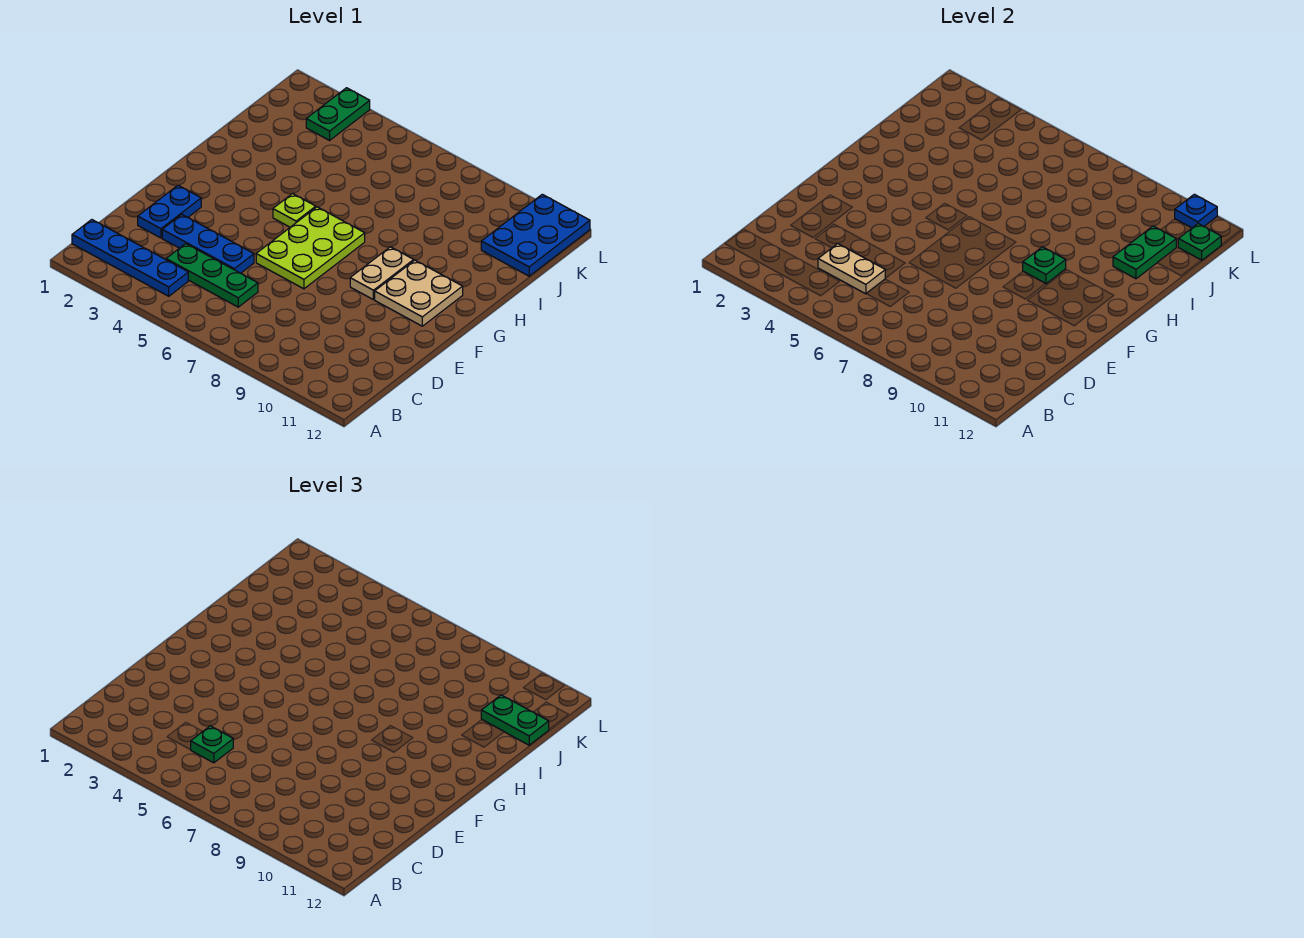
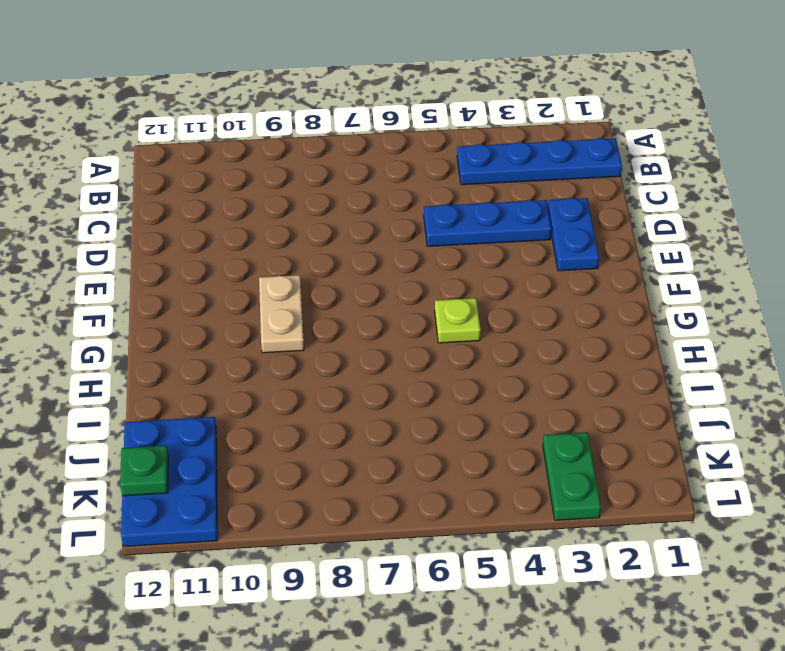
none -> green 1x3 plate [166,244,258,307]
none -> lime 2x3 plate [256,207,365,289]
none -> tan 2x2 plate [375,260,463,326]

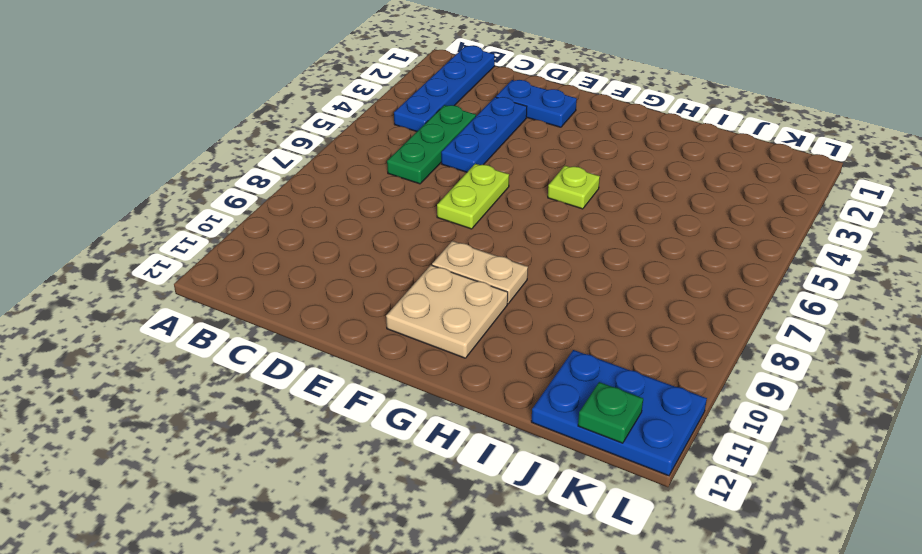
lime 1x2 plate [437,164,509,229] -> lime 2x3 plate [256,207,365,289]
none -> green 1x2 plate [306,88,370,140]
none -> tan 1x2 plate [818,244,885,294]
none -> green 1x1 plate [1023,247,1066,284]

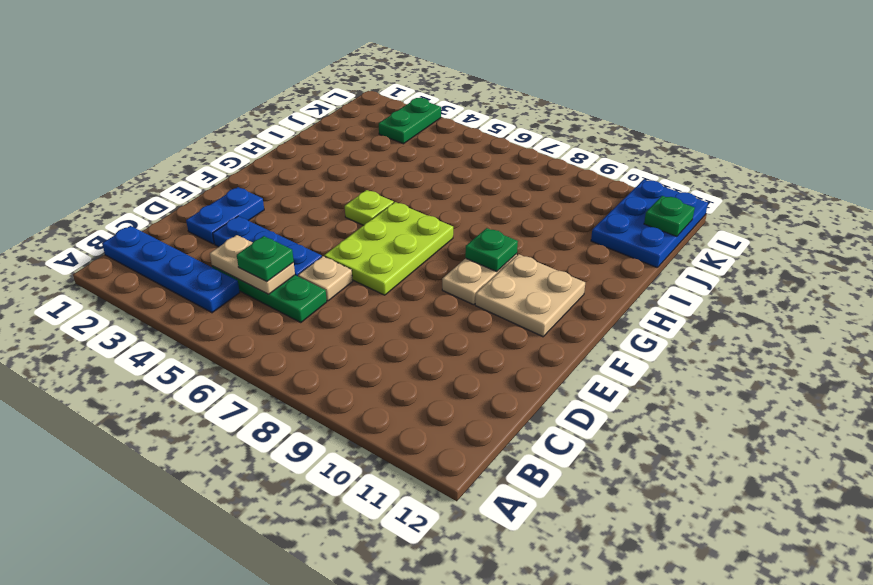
tan 1x1 plate [298,256,353,301] -> none
none -> green 1x2 plate [1113,226,1176,279]
none -> blue 1x1 plate [1175,194,1217,228]
none -> green 1x2 plate [481,695,549,745]

